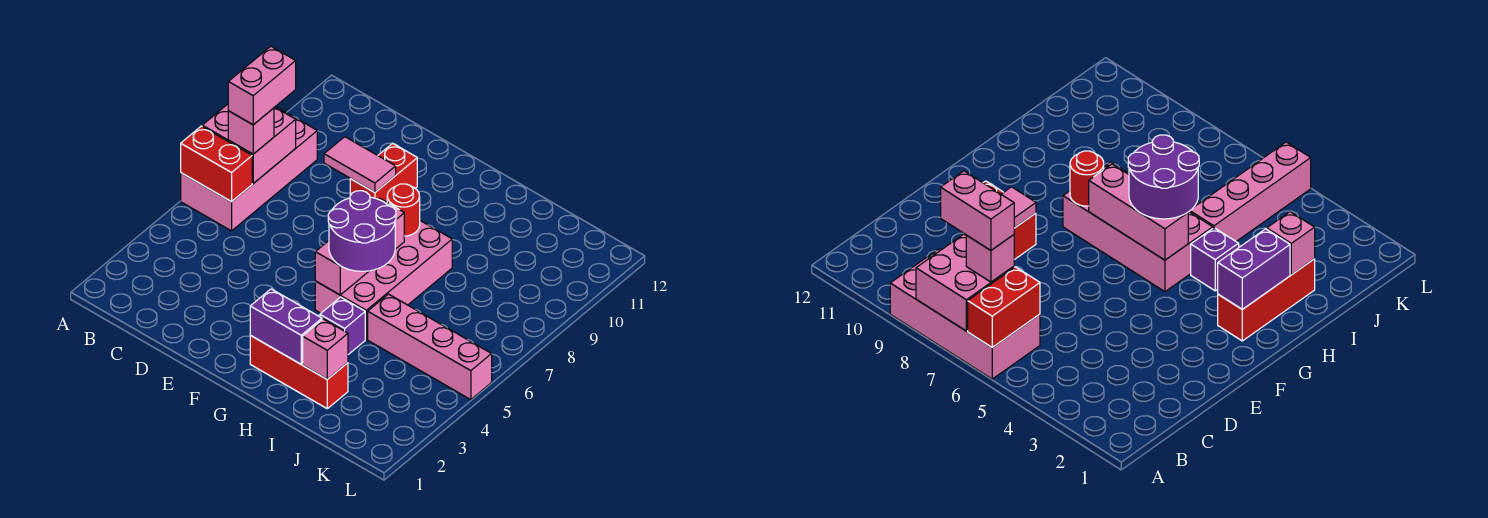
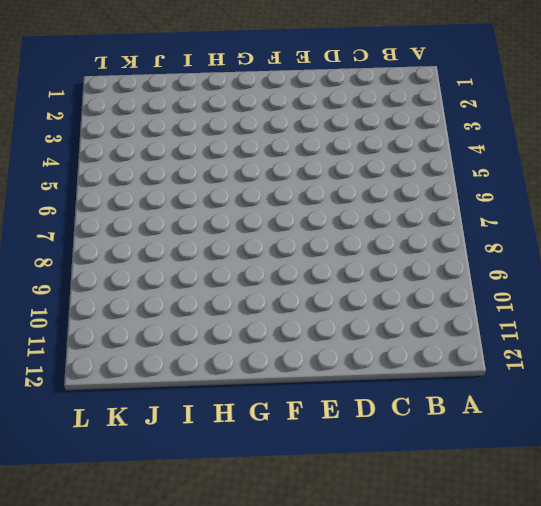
none -> pink 2x4 brick [181,107,317,231]
none -> red 1x2 brick [350,143,417,202]
none -> red 1x3 brick [250,335,348,409]

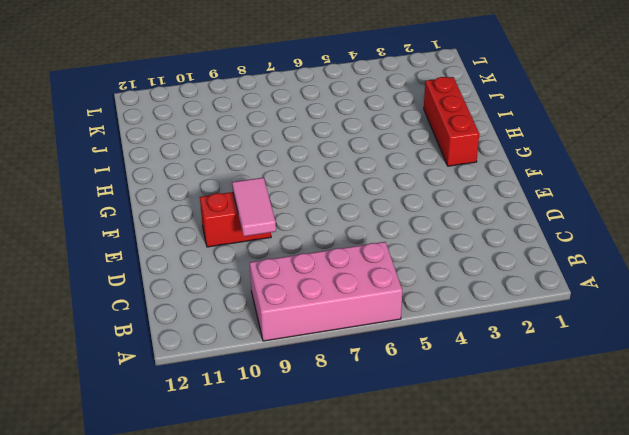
none -> pink 2x4 brick [315,221,452,339]
none -> purple 1x1 brick [320,297,365,355]
none -> pink 1x4 brick [368,294,492,400]

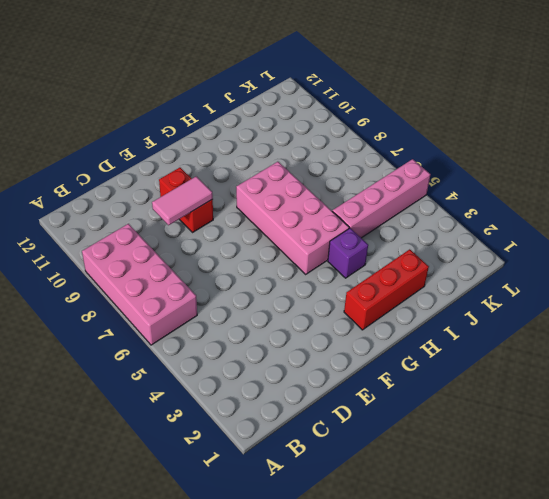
none -> red 1x2 brick [181,126,252,202]
none -> pink 2x2 brick [202,104,296,183]
none -> purple 1x2 brick [250,289,322,364]

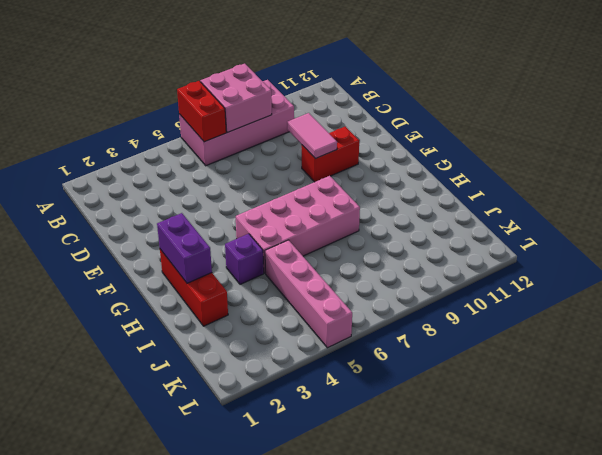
none -> pink 1x3 brick [315,198,404,295]
none -> red 1x1 round brick [387,184,420,236]
none -> pink 1x1 brick [303,319,348,379]

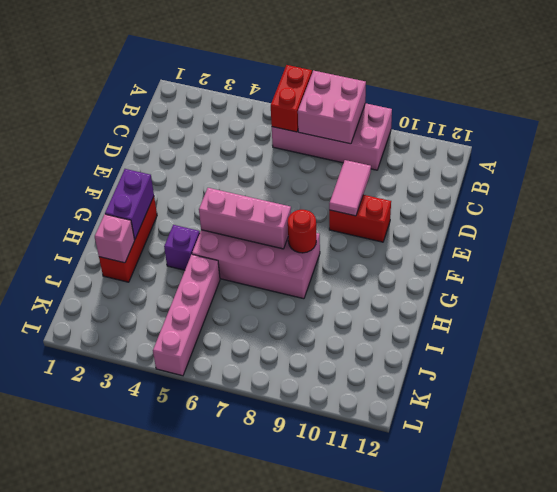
none -> pink 1x1 brick [228,108,274,154]
none -> purple 2x2 round brick [328,191,396,271]
none -> pink 1x2 brick [228,46,296,125]

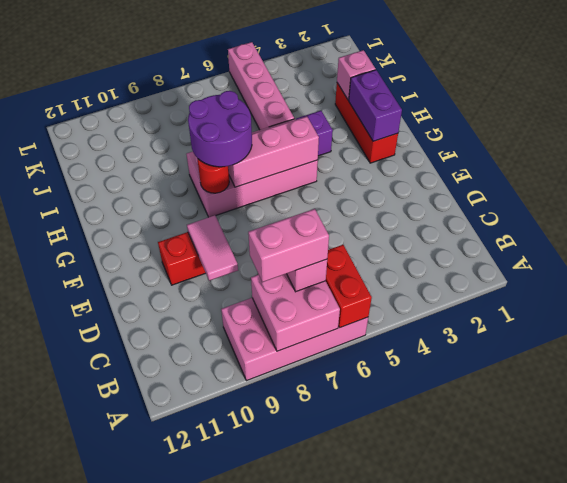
purple 2x2 round brick [188,91,252,167] -> purple 2x2 round brick moved to [328,191,396,271]

